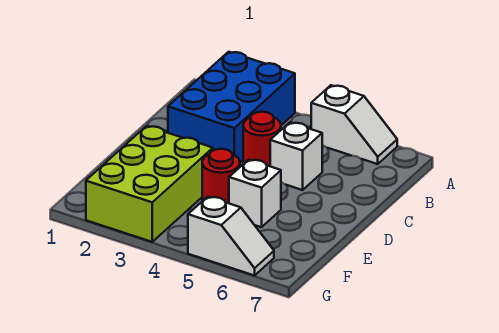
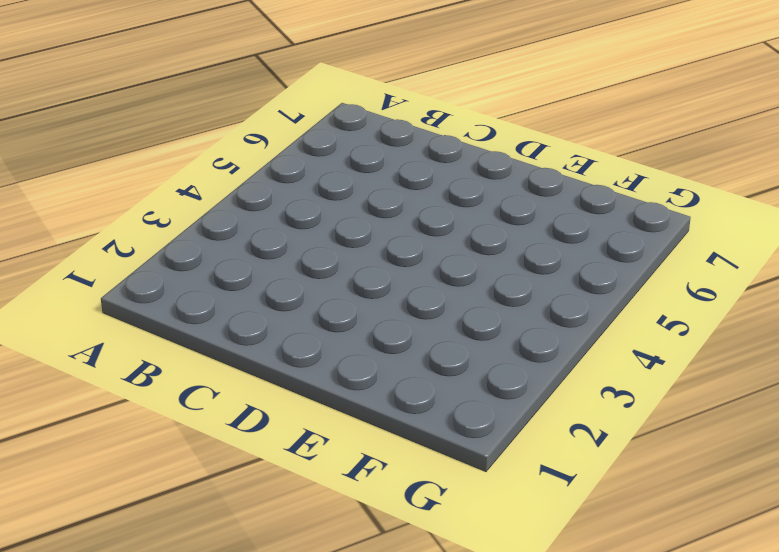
none -> blue 2x3 brick [168,52,295,162]
none -> white 1x2 slope [311,85,397,164]

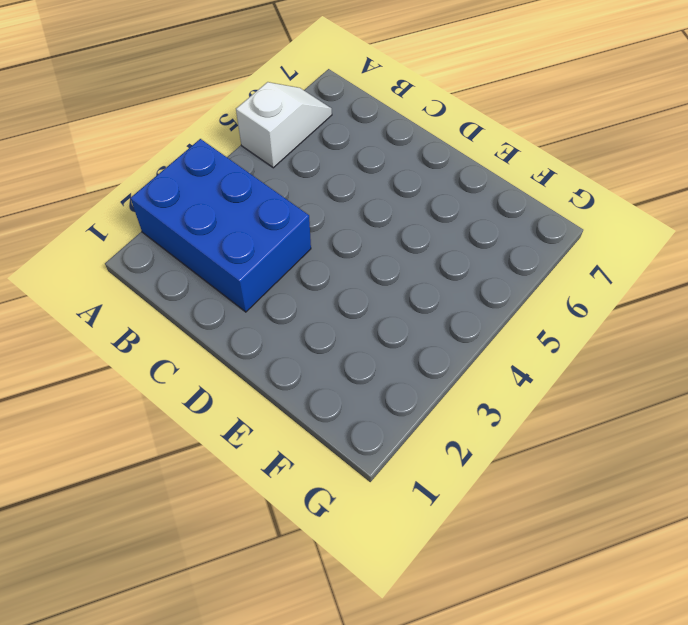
none -> red 1x1 round brick [243,112,281,166]
none -> white 1x1 brick [270,122,322,190]

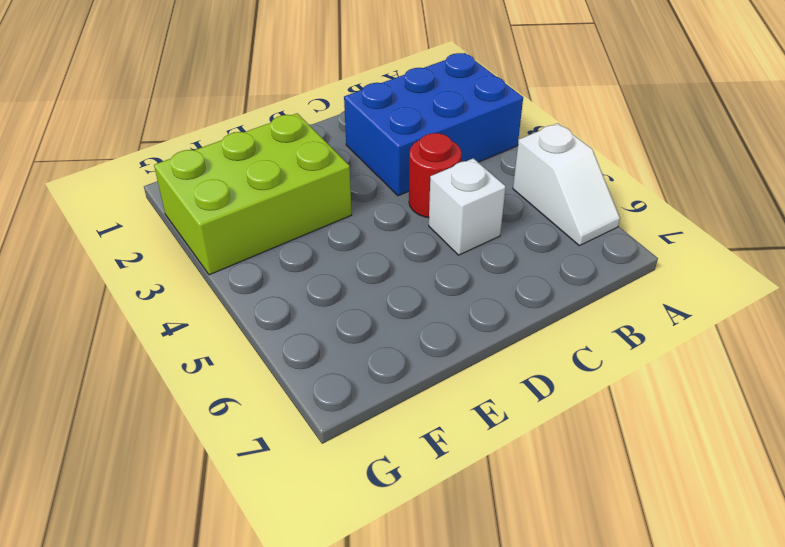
none -> red 1x1 round brick [202,149,240,203]
none -> white 1x1 brick [229,160,281,227]

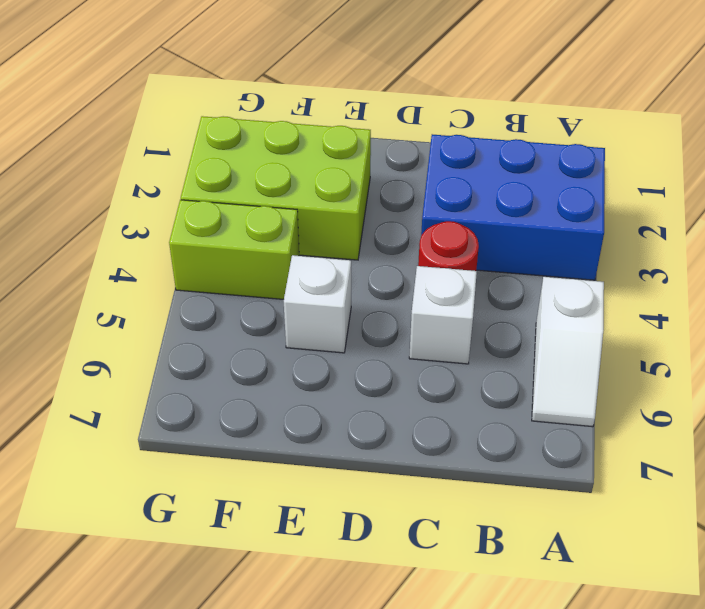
lime 1x2 brick [169,200,299,299] -> none
none -> red 1x1 round brick [202,149,240,203]
none -> white 1x2 slope [188,197,274,276]

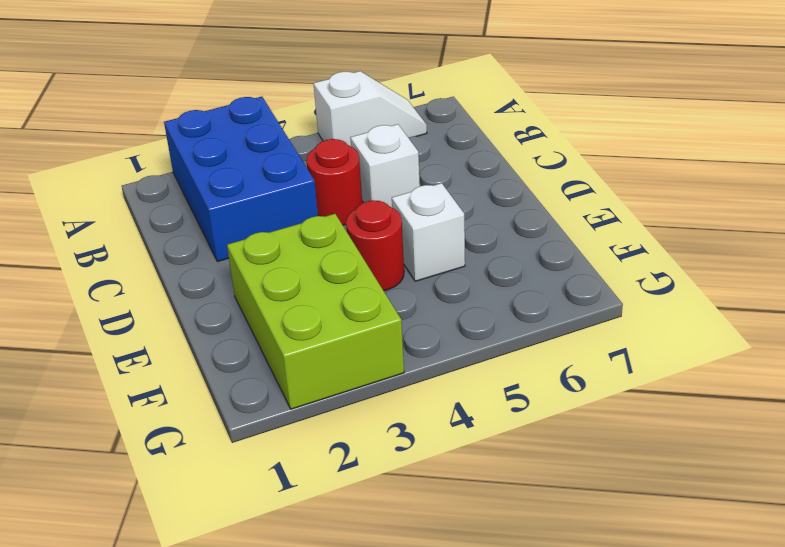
none -> white 1x2 slope [188,197,274,276]

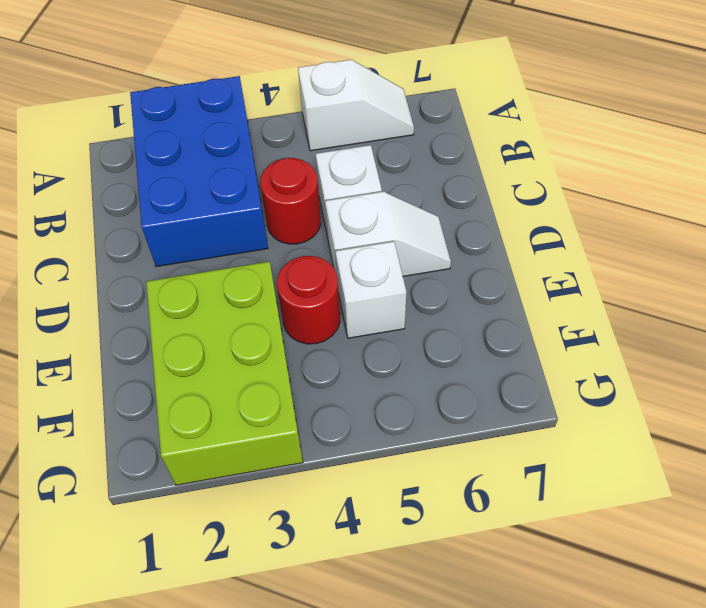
white 1x2 slope [325,192,451,276] -> white 1x2 slope moved to [188,197,274,276]

